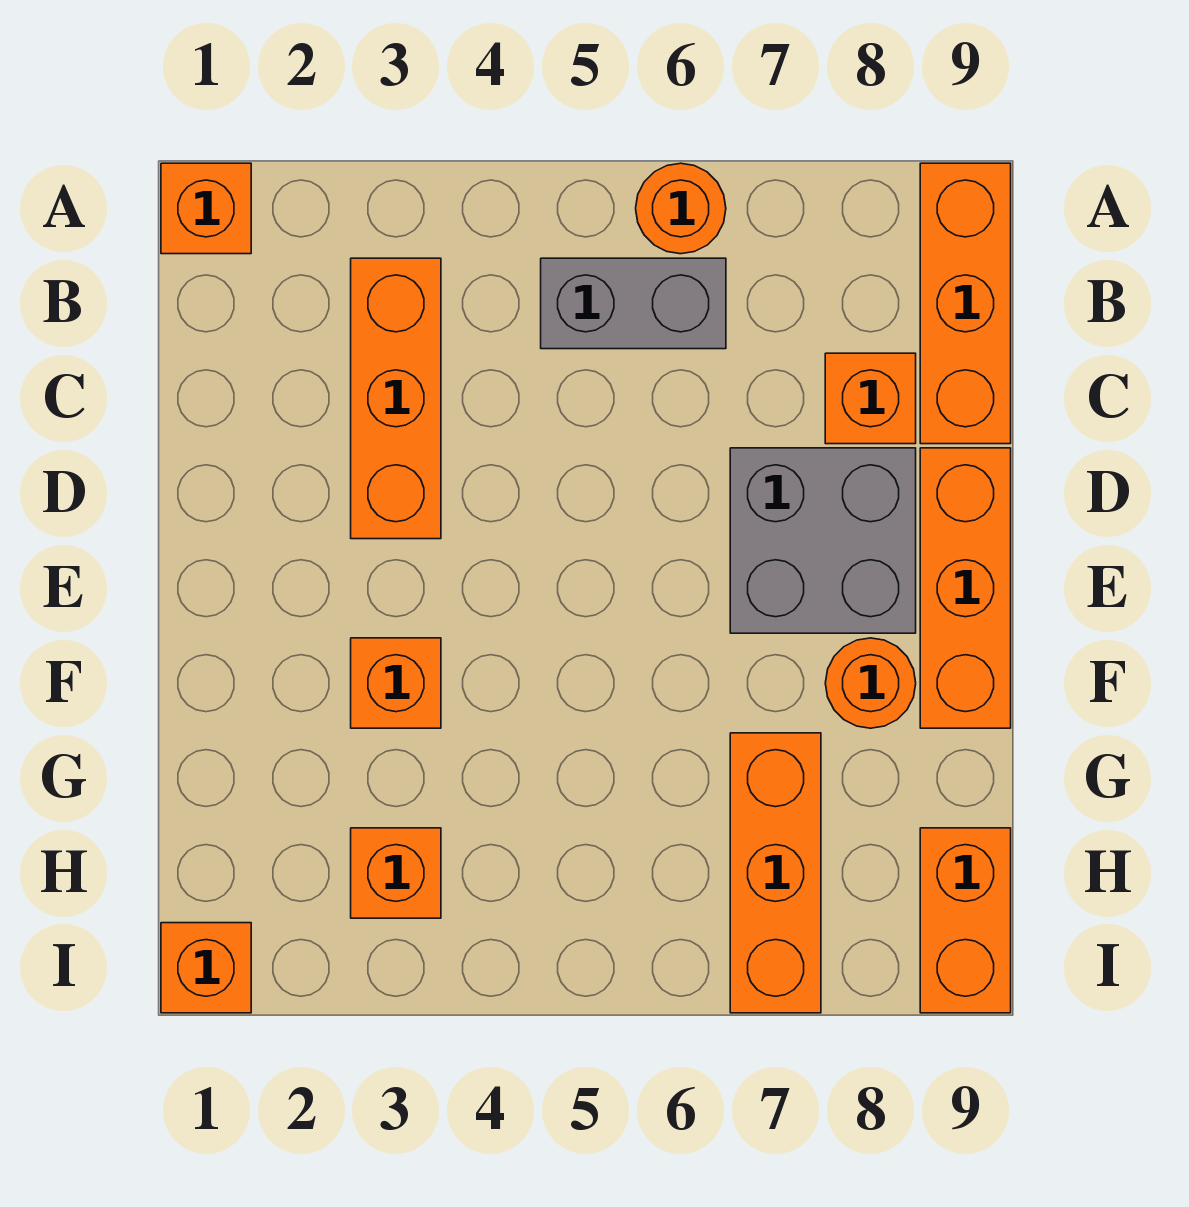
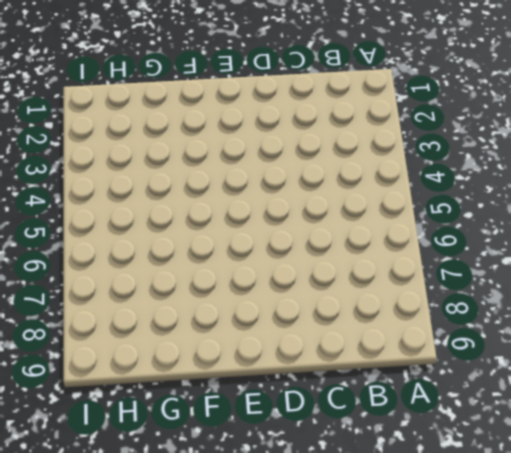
none -> orange 1x1 brick [161,163,251,254]
none -> orange 1x1 round brick [636,163,726,254]
none -> orange 1x3 brick [920,163,1011,444]

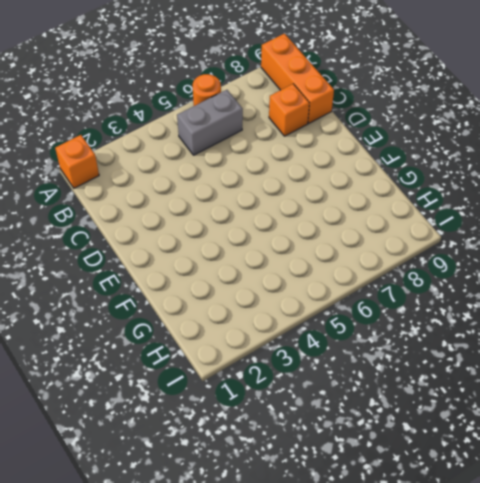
none -> orange 1x3 brick [351,258,441,539]
none -> grey 2x2 brick [730,448,916,633]
none -> orange 1x3 brick [920,448,1011,728]

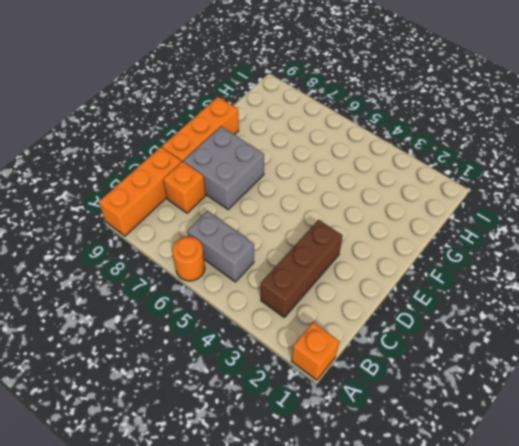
brown 1x3 brick [261,220,343,317] -> orange 1x3 brick [351,258,441,539]
none -> orange 1x1 brick [351,638,441,728]
none -> orange 1x1 round brick [825,638,916,728]
none -> orange 1x3 brick [730,733,821,1013]

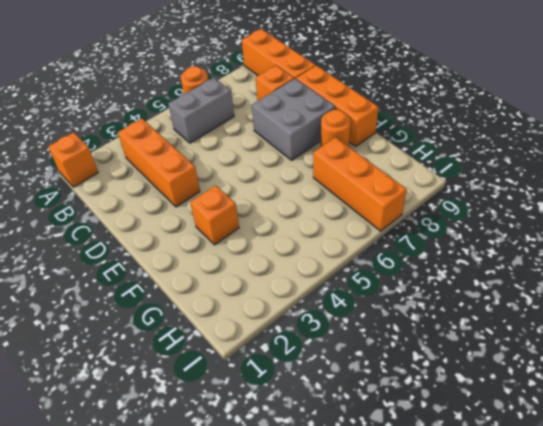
none -> orange 1x1 brick [351,828,441,918]
none -> orange 1x2 brick [920,828,1011,1013]
none -> orange 1x1 brick [161,923,251,1013]

